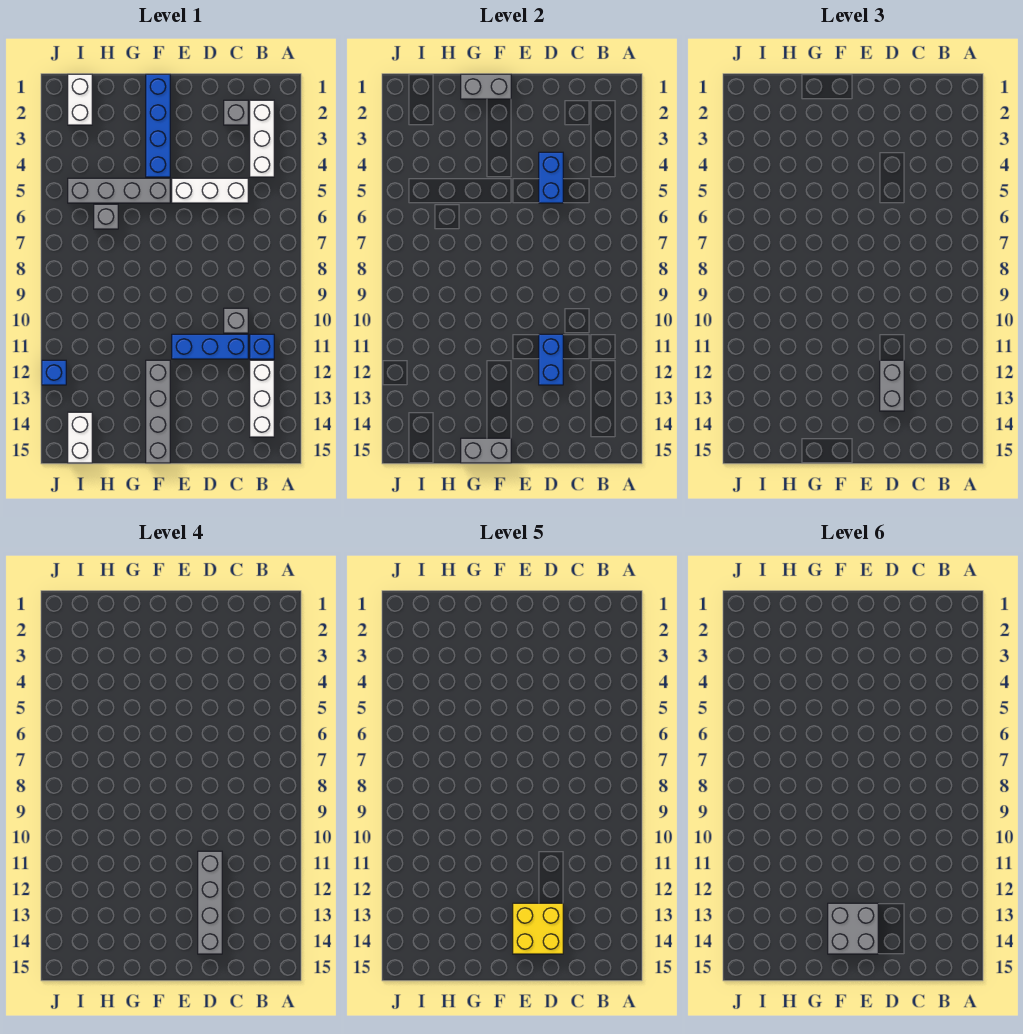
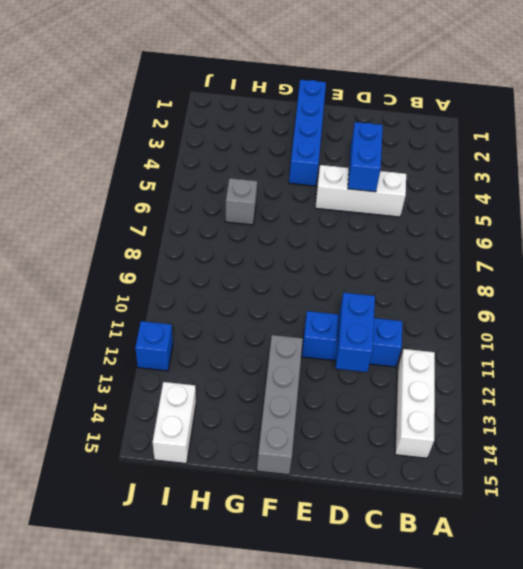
none -> white 1x3 brick [250,100,274,177]
none -> blue 1x1 brick [250,334,274,359]
none -> grey 1x1 brick [224,100,248,125]

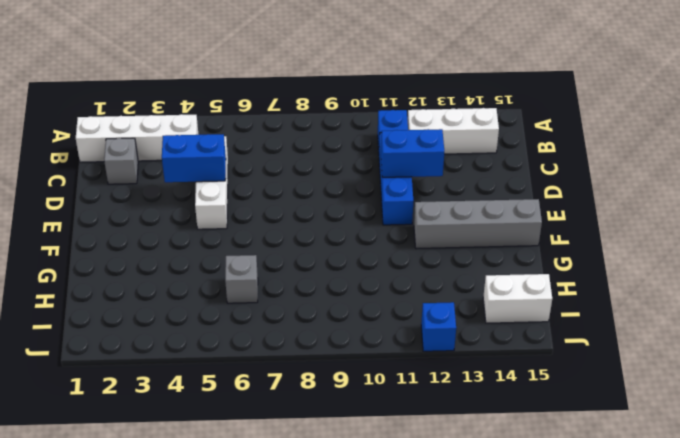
white 1x4 brick [76,114,199,162] -> white 1x3 brick [250,100,274,177]
none -> grey 1x1 brick [224,308,248,333]
none -> blue 1x4 brick [146,74,170,177]
none -> grey 1x4 brick [68,178,170,203]

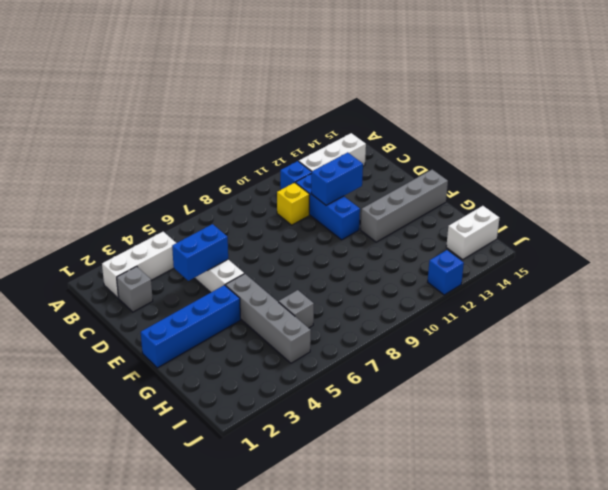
yellow 1x1 brick [277,183,310,225] -> grey 1x1 brick [224,308,248,333]
none -> white 1x2 brick [68,74,92,125]
none -> grey 1x2 brick [461,74,511,99]
none -> grey 1x2 brick [461,438,511,463]

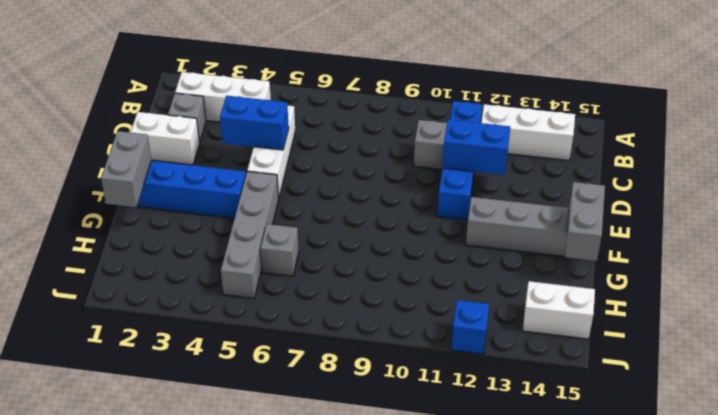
white 1x2 brick [131,112,200,165] -> white 1x2 brick moved to [68,74,92,125]
none -> grey 1x2 brick [880,360,904,411]
none -> grey 1x4 brick [198,851,222,954]
none -> yellow 2x2 brick [513,903,563,954]

